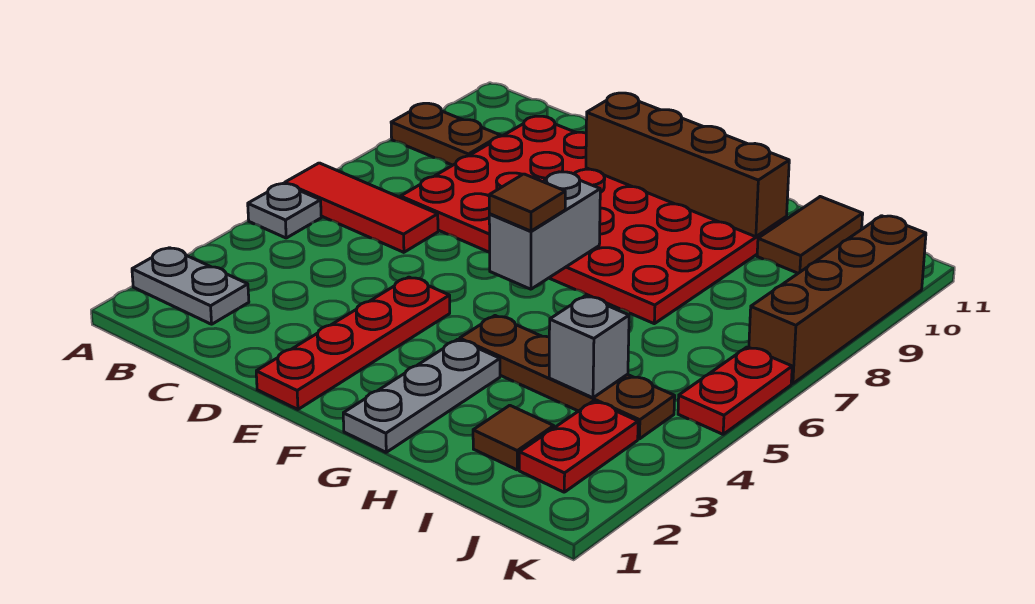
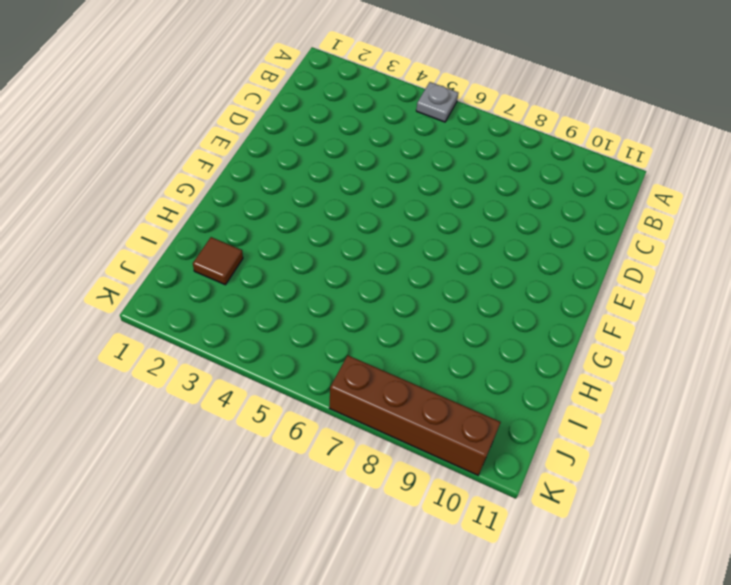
none -> grey 1x2 plate [132,248,249,324]
none -> red 1x3 tile [285,163,438,252]
none -> brown 1x2 plate [391,103,501,165]

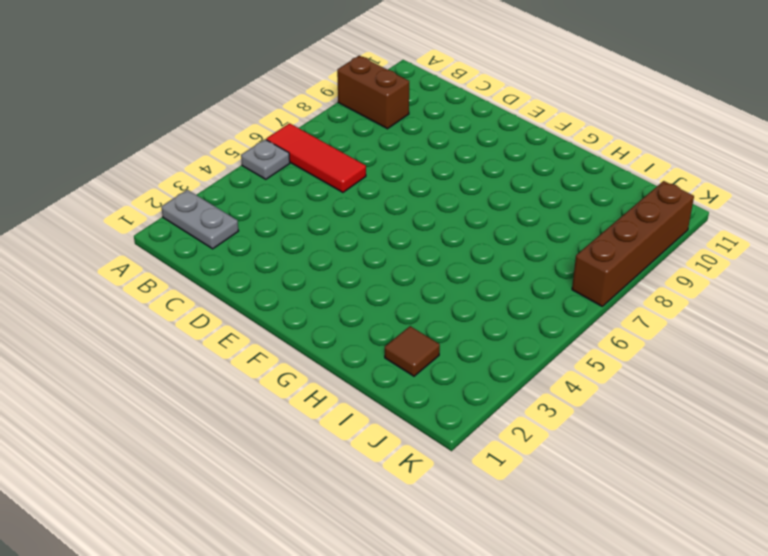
brown 1x2 brick [337,56,409,129] -> brown 1x2 plate [391,103,501,165]
none -> red 4x6 plate [401,116,786,324]
none -> red 1x4 plate [256,277,450,409]
none -> grey 1x3 plate [343,339,500,452]

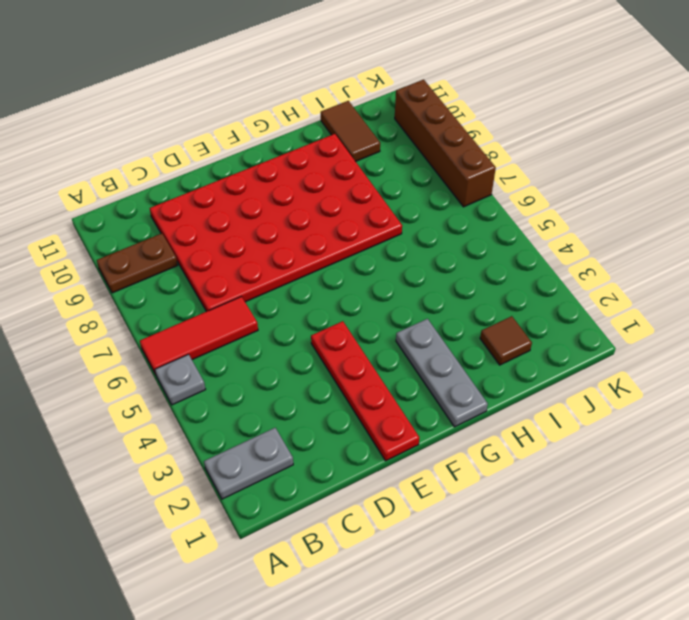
none -> brown 1x4 plate [460,316,675,439]
none -> red 1x2 plate [519,401,638,492]
none -> red 1x2 plate [678,347,792,434]

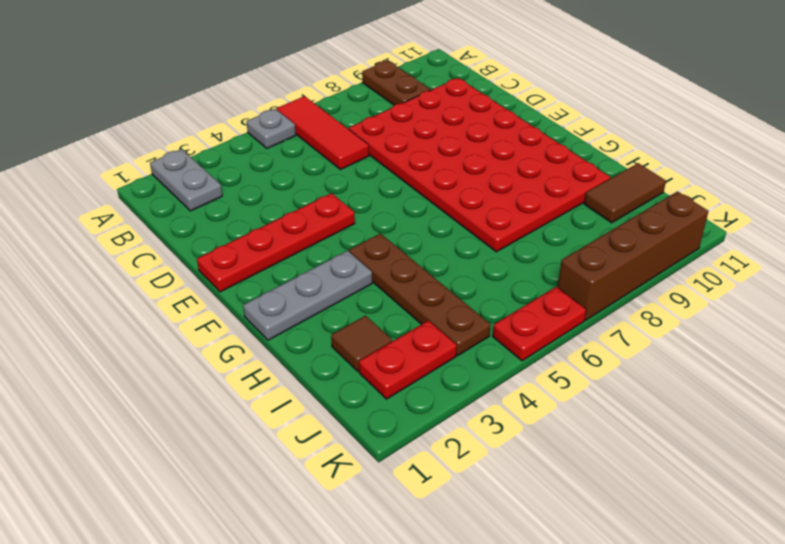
none -> brown 1x4 brick [586,93,789,237]
none -> grey 1x2 brick [489,172,600,289]
none -> grey 1x1 brick [549,296,629,398]

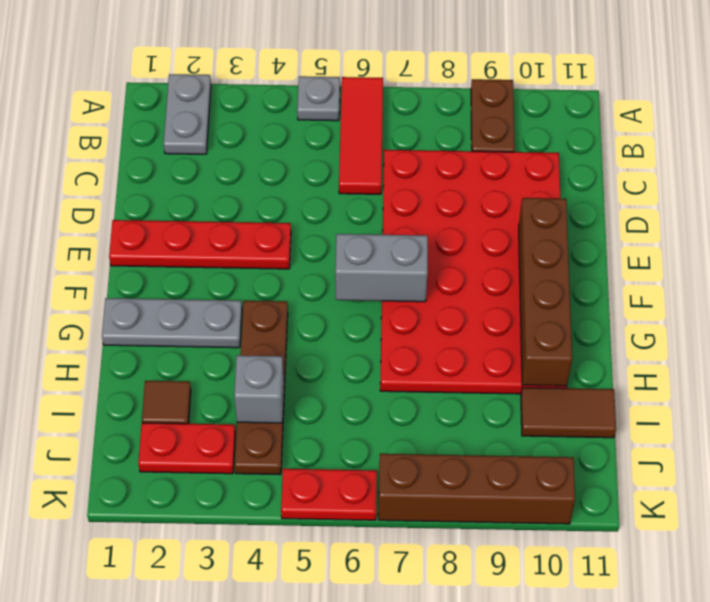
none -> brown 1x1 tile [489,174,565,231]

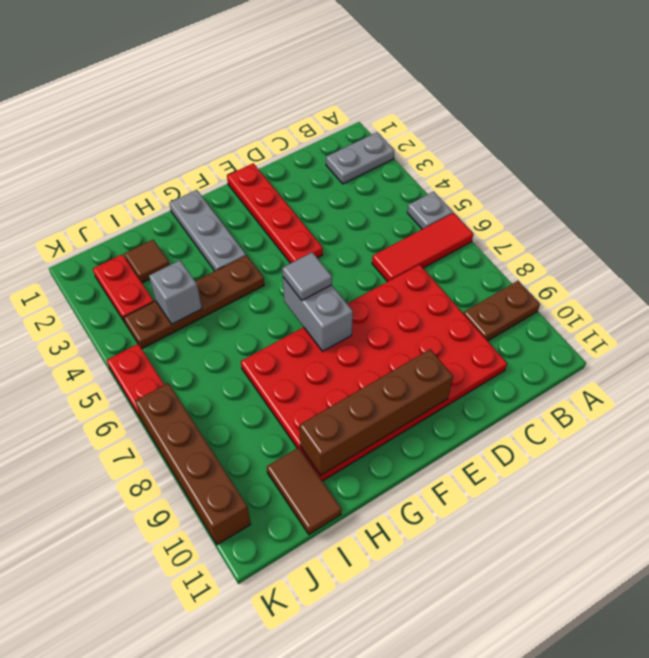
grey 1x1 tile [282,252,332,300] -> brown 1x1 tile [489,174,565,231]

